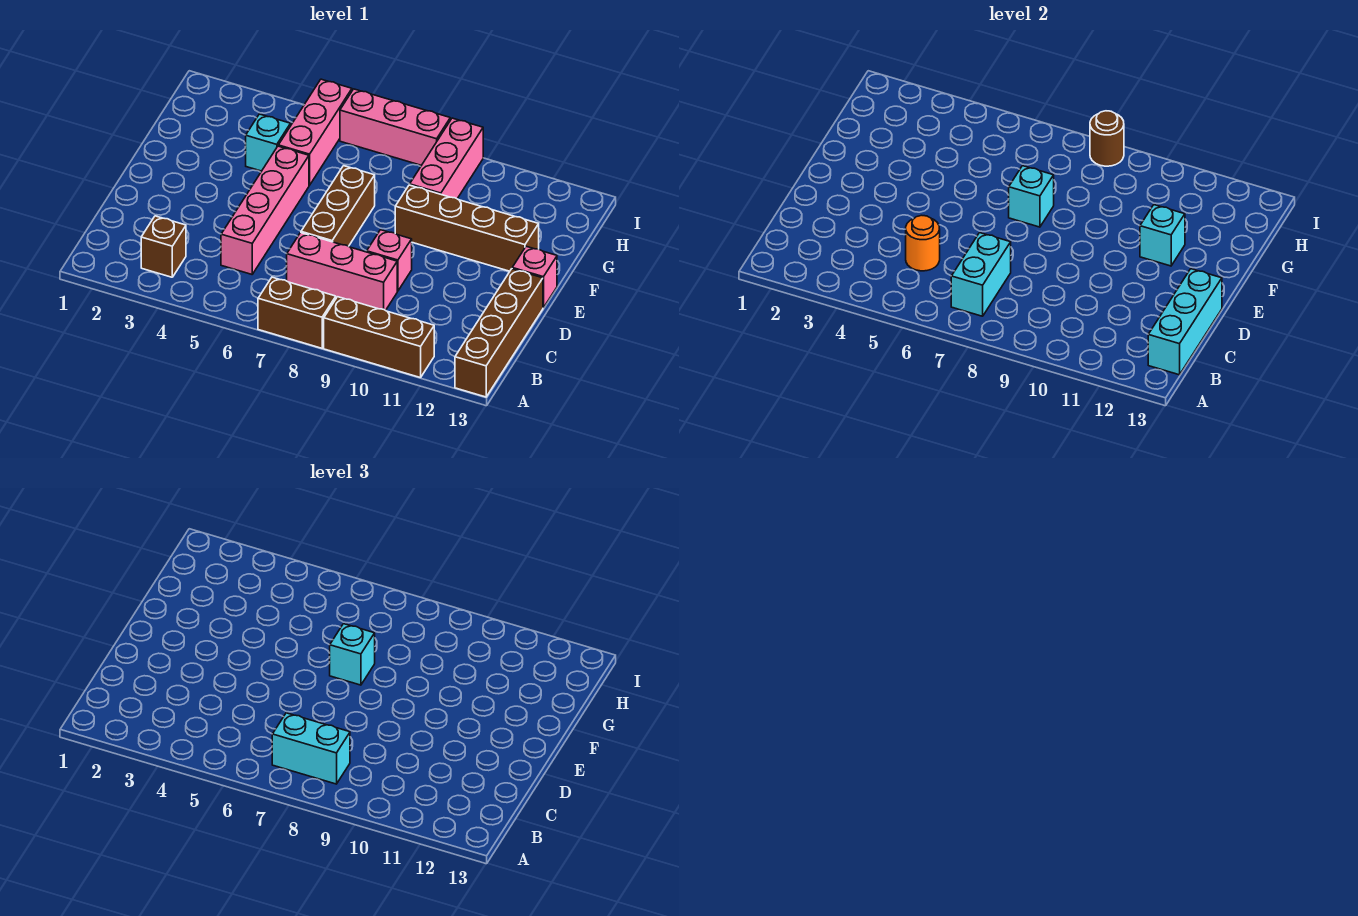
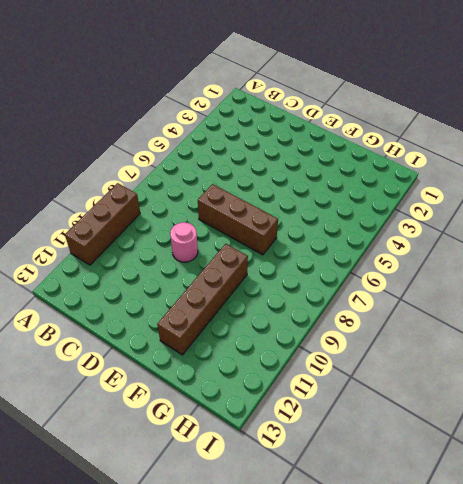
pink 1x1 round brick [170,222,198,262] -> pink 1x1 brick [367,230,412,291]
none -> brown 1x2 brick [258,277,336,348]
none -> brown 1x4 brick [455,269,543,397]
none -> brown 1x1 brick [141,216,186,277]

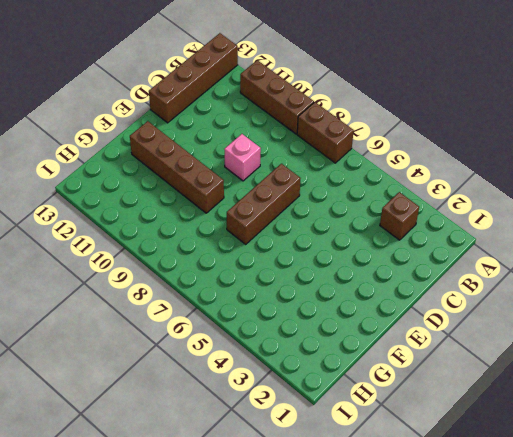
none -> pink 1x4 brick [221,146,309,274]
none -> pink 1x3 brick [287,233,397,310]
none -> pink 1x1 brick [512,246,557,308]

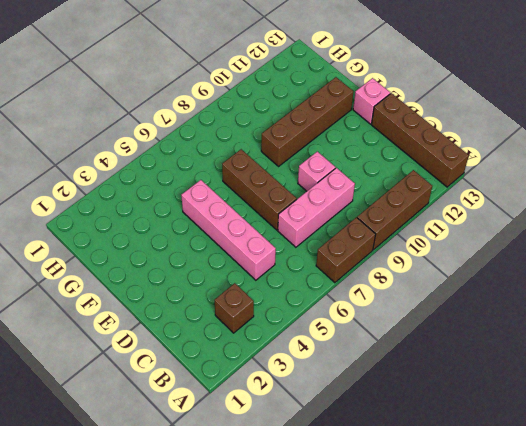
none -> cyan 1x1 brick [246,114,290,171]
none -> pink 1x3 brick [278,79,352,185]
none -> pink 1x3 brick [410,118,483,199]

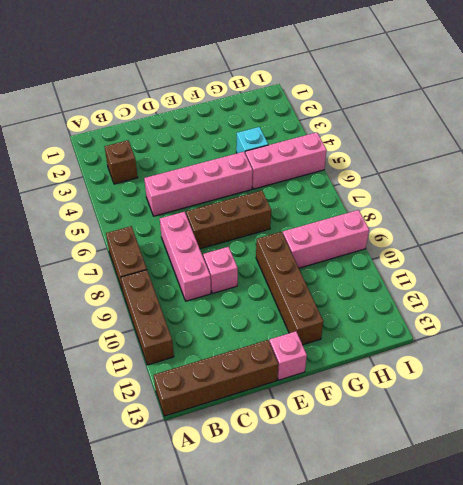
none -> pink 1x3 brick [340,89,450,165]
none -> cyan 1x2 brick [951,233,1011,316]
none -> cyan 1x3 brick [1148,269,1222,375]

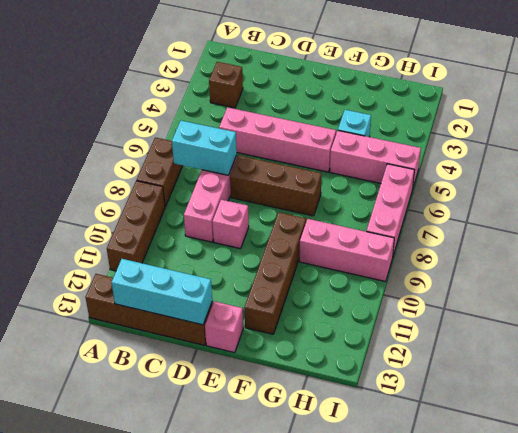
none -> orange 1x1 round brick [906,215,940,271]
none -> cyan 1x1 brick [1009,166,1054,227]
none -> cyan 1x1 brick [1140,205,1185,266]

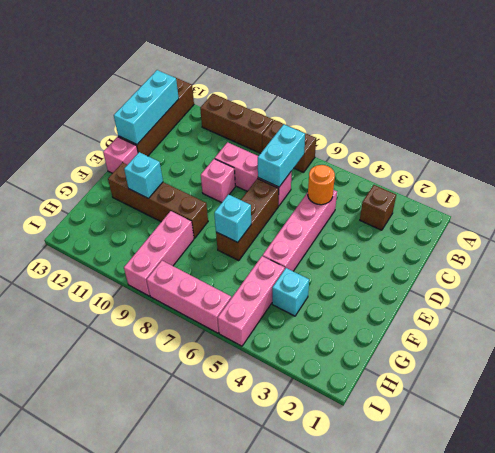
none -> brown 1x1 round brick [1090,111,1124,166]
none -> cyan 1x2 brick [272,713,350,784]
none -> cyan 1x1 brick [330,624,375,685]

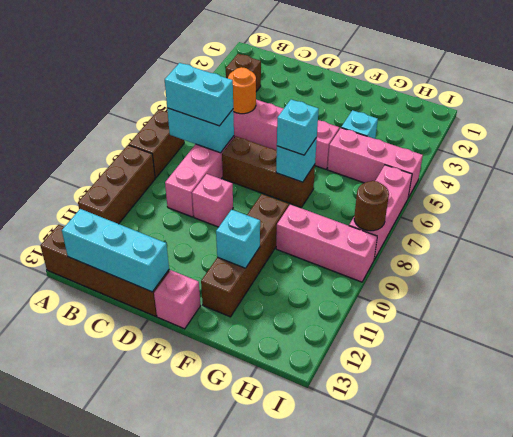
cyan 1x2 brick [165,63,233,126] -> cyan 1x2 brick turned to [272,713,350,784]

